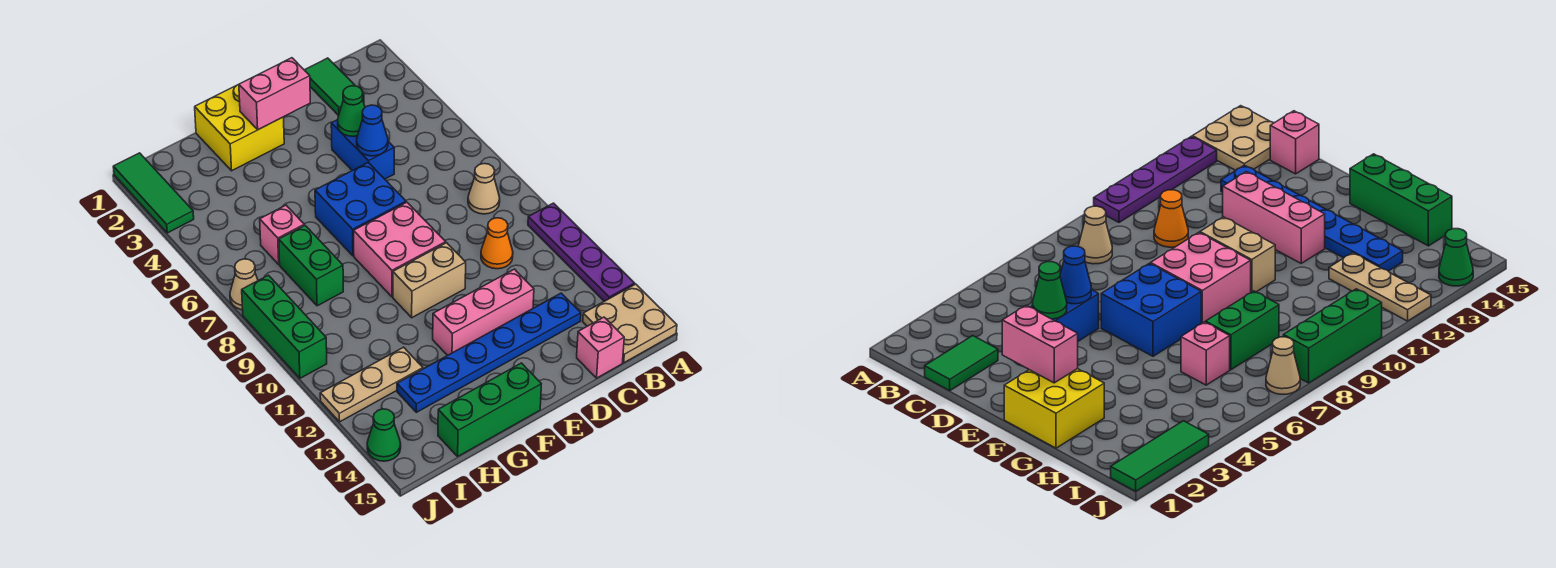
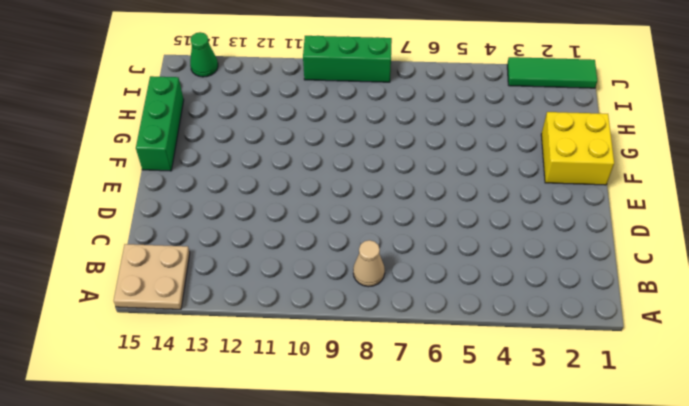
none -> purple 1x4 plate [528,203,635,301]
none -> green 1x2 tile [305,58,364,116]
none -> orange 1x1 cone [481,218,513,269]

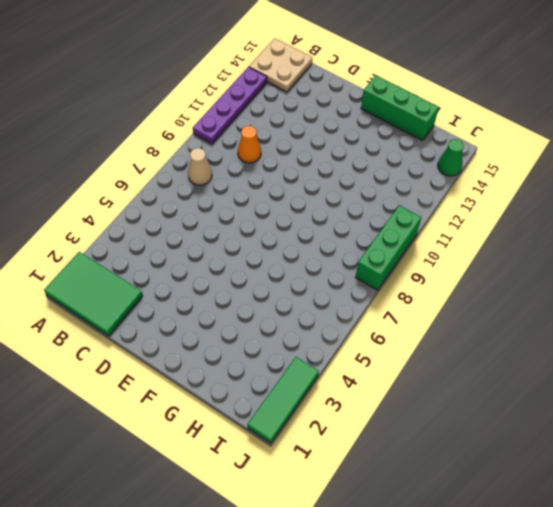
green 2x3 tile [44,252,143,336] -> green 1x2 tile [305,58,364,116]
none -> blue 1x6 plate [397,293,581,412]
none -> pink 1x1 brick [577,317,624,378]
none -> blue 1x2 brick [331,120,394,179]

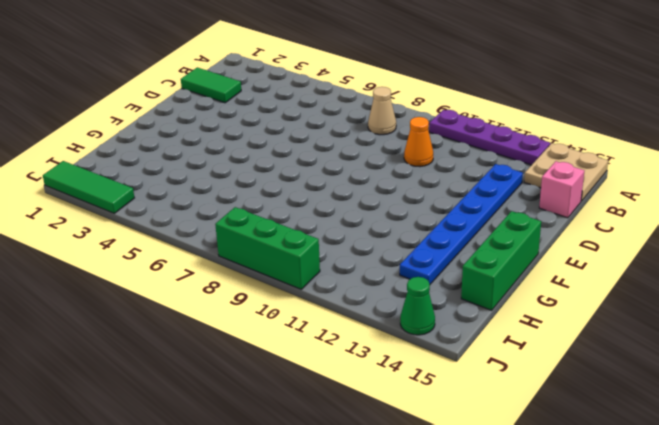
none -> blue 1x2 brick [331,120,394,179]
none -> pink 1x3 brick [433,269,534,355]
none -> blue 2x2 brick [315,163,406,256]

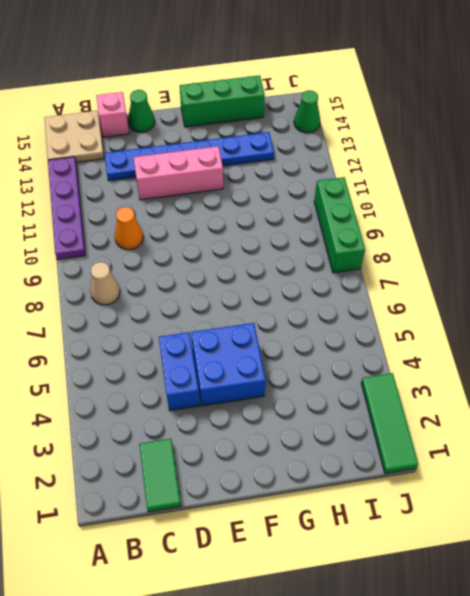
green 1x1 cone [128,90,155,132] -> green 1x1 cone moved to [338,86,365,136]
blue 2x2 brick [191,323,266,406] -> blue 2x2 brick moved to [315,163,406,256]
none -> pink 2x2 brick [354,202,446,297]
none -> tan 1x2 brick [393,243,466,318]
none -> yellow 2x2 brick [195,84,284,171]

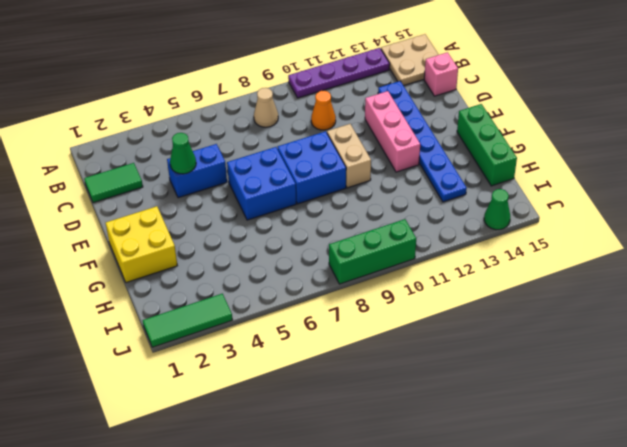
blue 2x2 brick [277,131,346,204] -> pink 2x2 brick [354,202,446,297]
none -> pink 1x1 brick [260,205,304,264]
none -> green 1x2 brick [279,225,343,306]
none -> tan 1x3 plate [320,347,423,422]

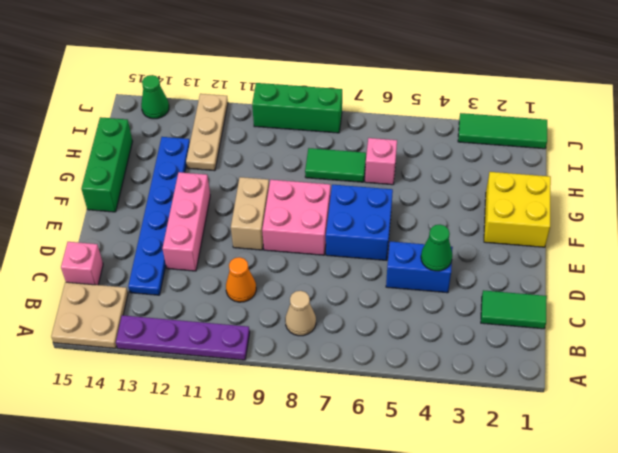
green 1x2 tile [305,148,366,182] -> green 1x2 brick [279,225,343,306]
none -> tan 1x1 cone [230,259,258,310]
none -> blue 1x1 cone [357,105,388,156]
none -> pink 1x2 brick [239,58,310,130]

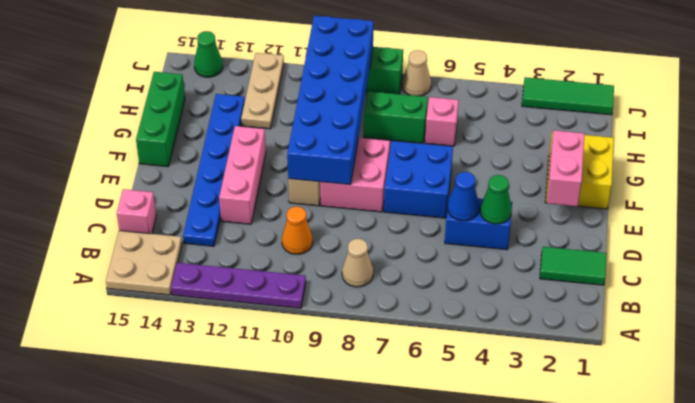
blue 2x6 brick [287,16,373,185] -> none

